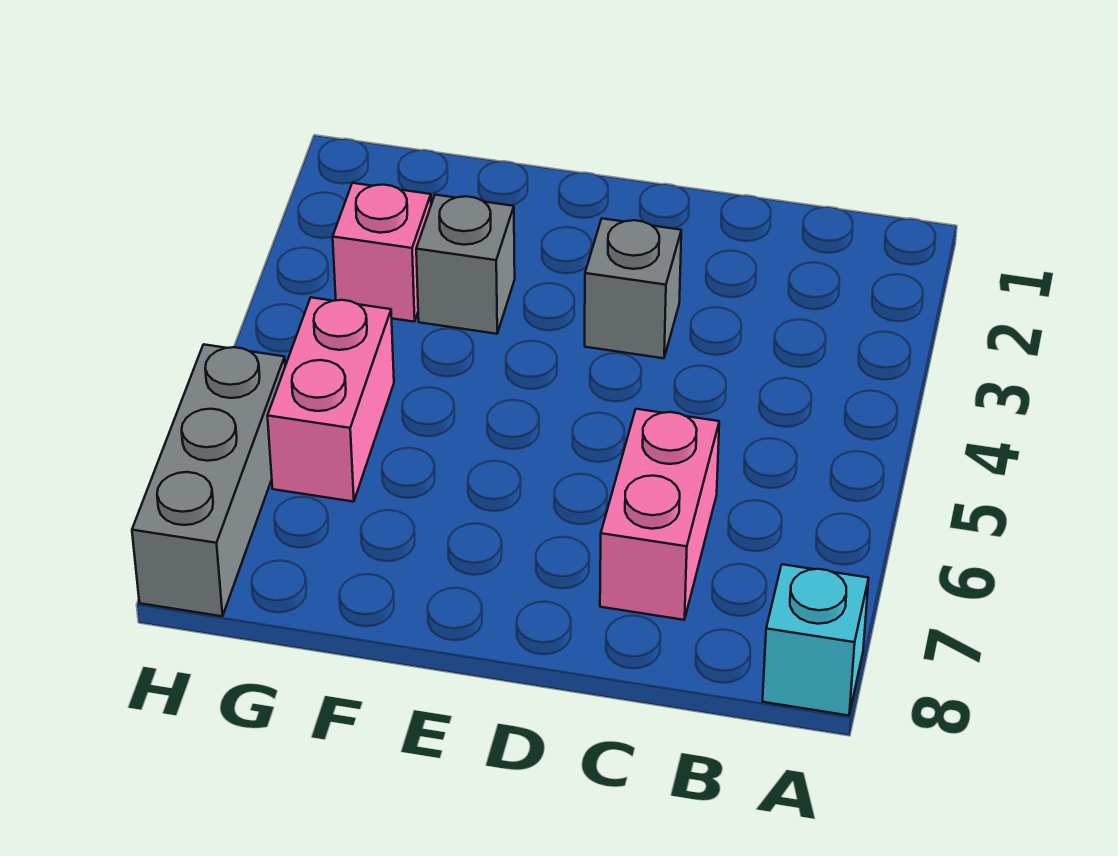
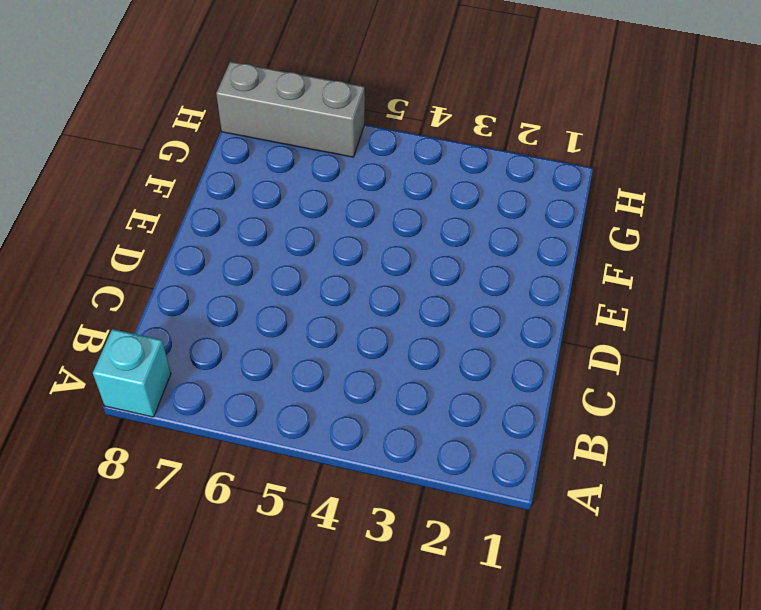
none -> pink 1x2 brick [600,409,719,620]
none -> grey 1x1 brick [585,219,681,358]

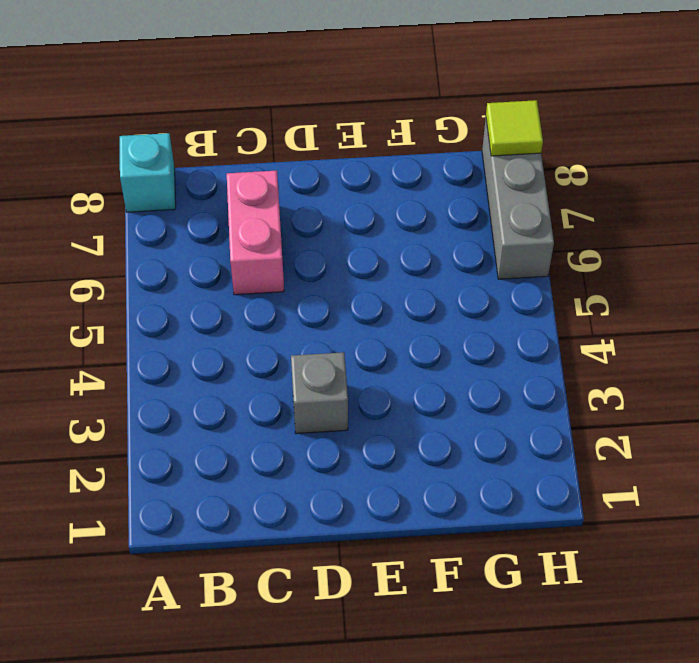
lime 1x1 tile [486,100,543,156] -> none
none -> grey 1x1 brick [416,195,515,334]
none -> pink 1x1 brick [333,183,431,322]

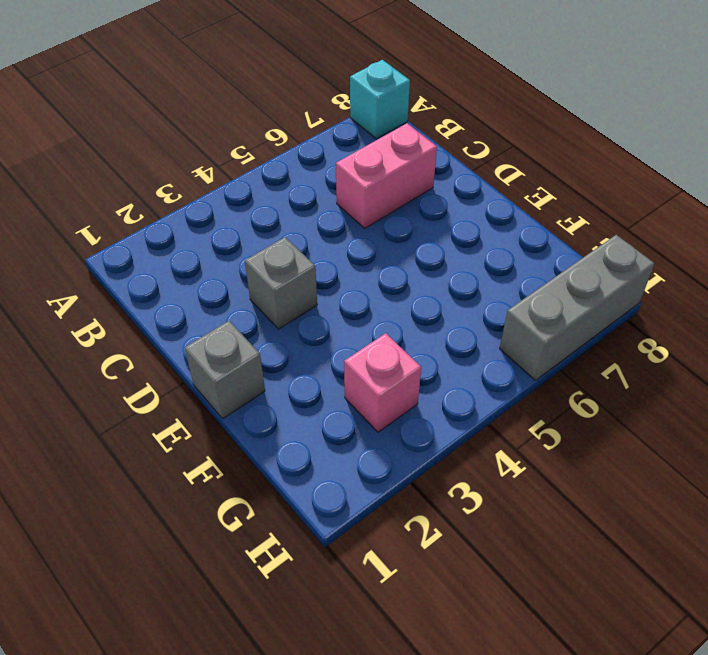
grey 1x1 brick [185,321,265,419] -> grey 1x1 brick moved to [416,195,515,334]
none -> pink 1x2 brick [268,298,394,502]

